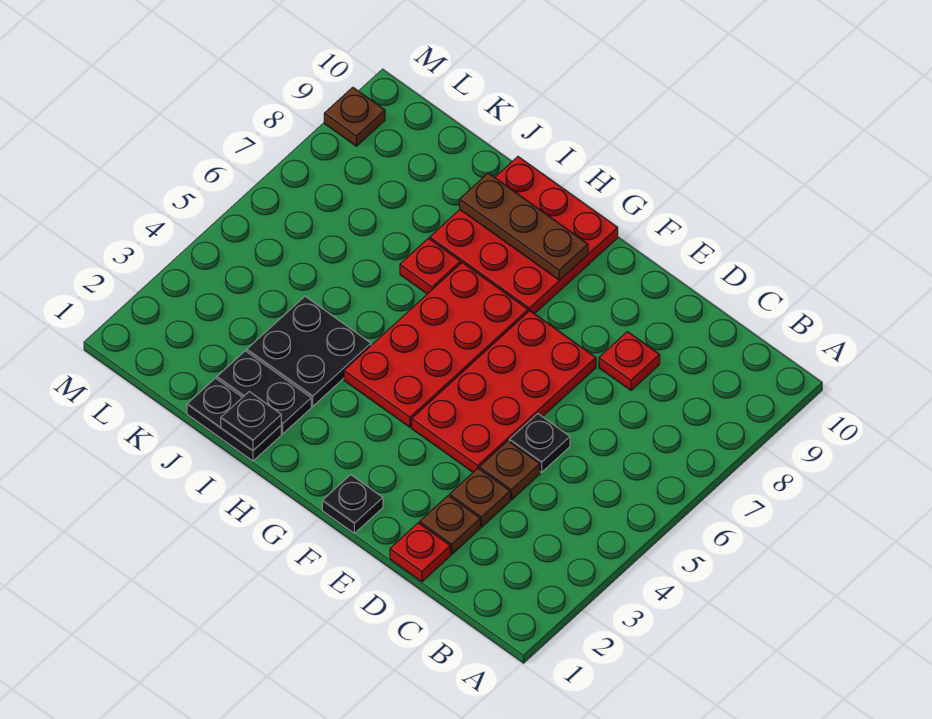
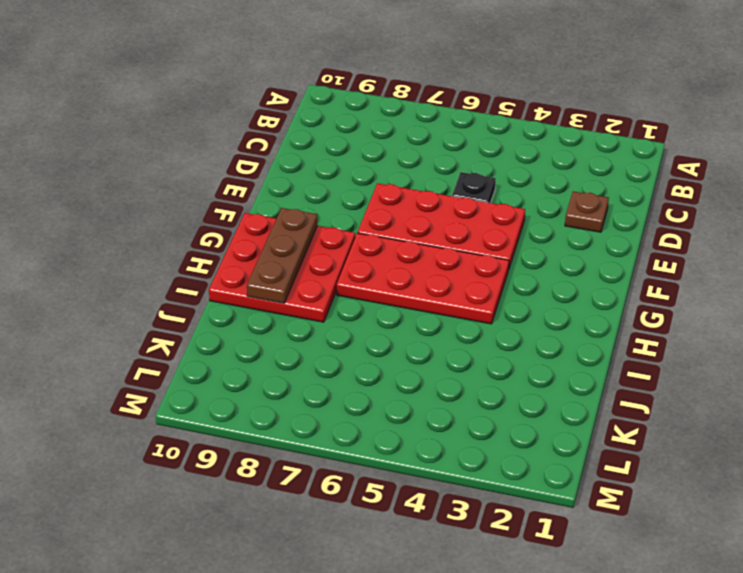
none -> red 1x1 plate [390,523,450,582]
none -> brown 1x1 plate [450,468,510,527]
none -> brown 1x1 plate [479,441,540,500]

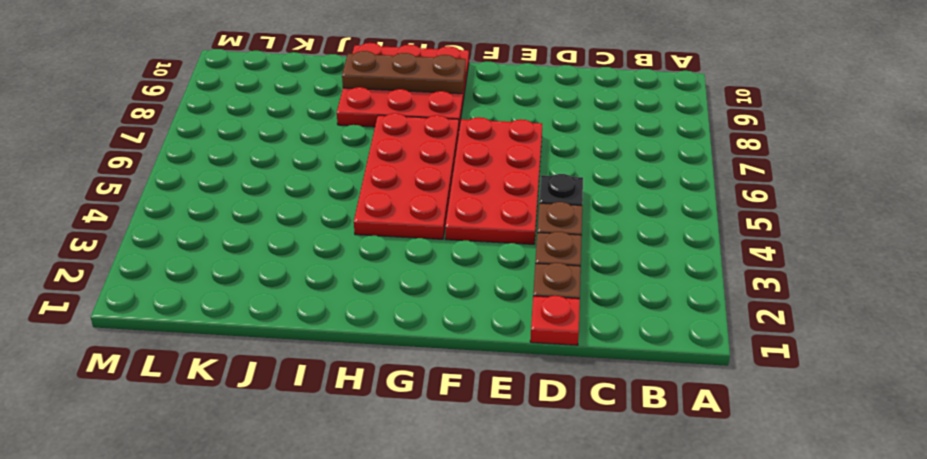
none -> red 1x1 plate [599,332,660,390]
none -> black 1x1 plate [322,475,383,533]
none -> black 1x2 plate [187,378,281,461]

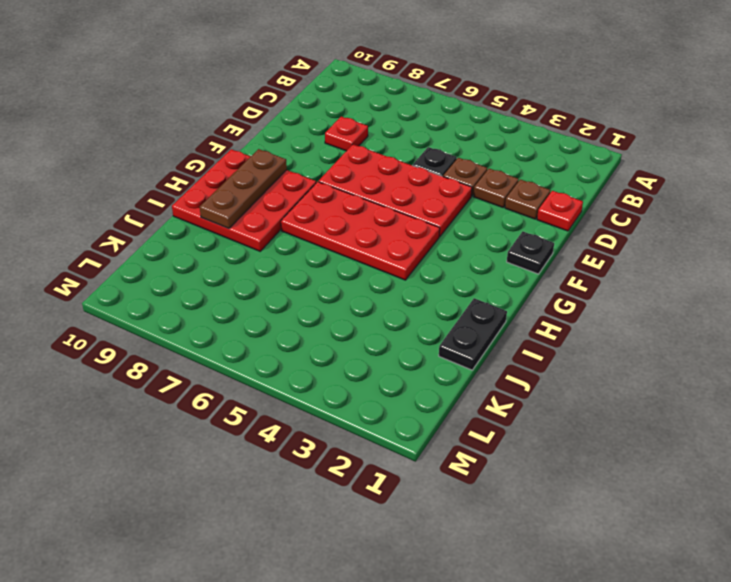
none -> black 1x2 plate [217,351,311,434]
none -> black 2x2 plate [247,296,371,406]
none -> red 1x1 plate [400,238,461,294]

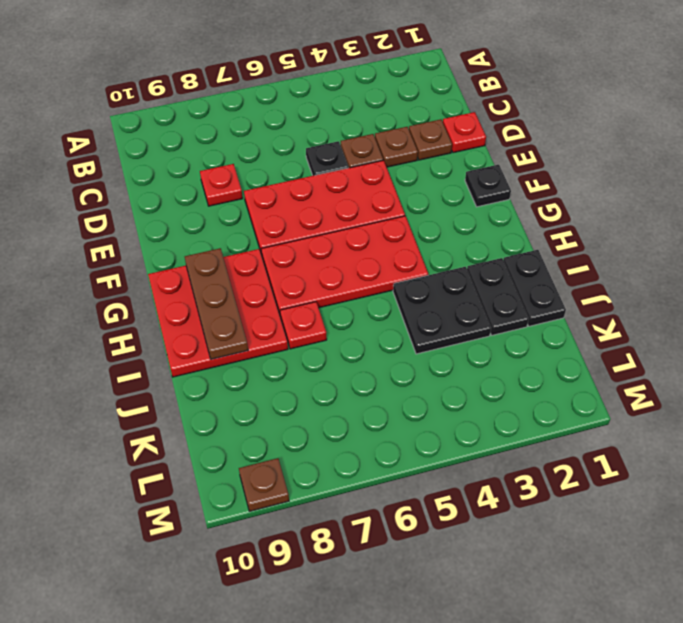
none -> black 1x1 plate [221,392,281,451]

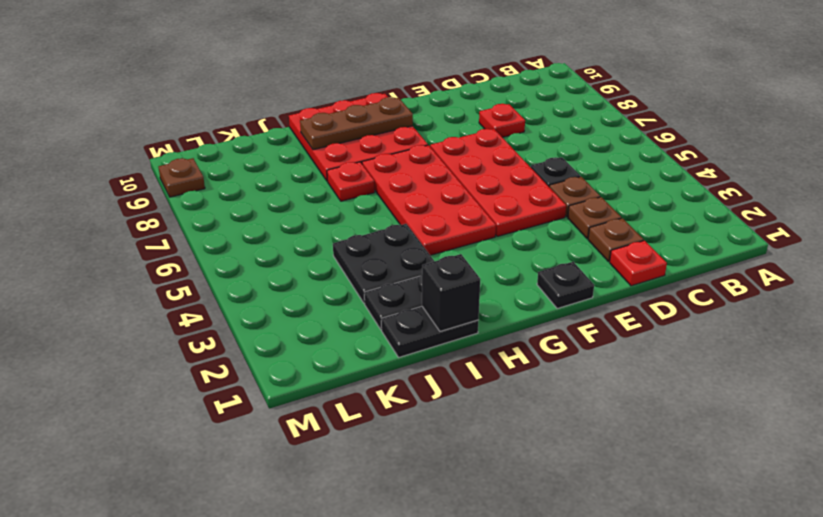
black 1x1 brick [422,254,480,331] -> black 1x1 plate [221,392,281,451]

